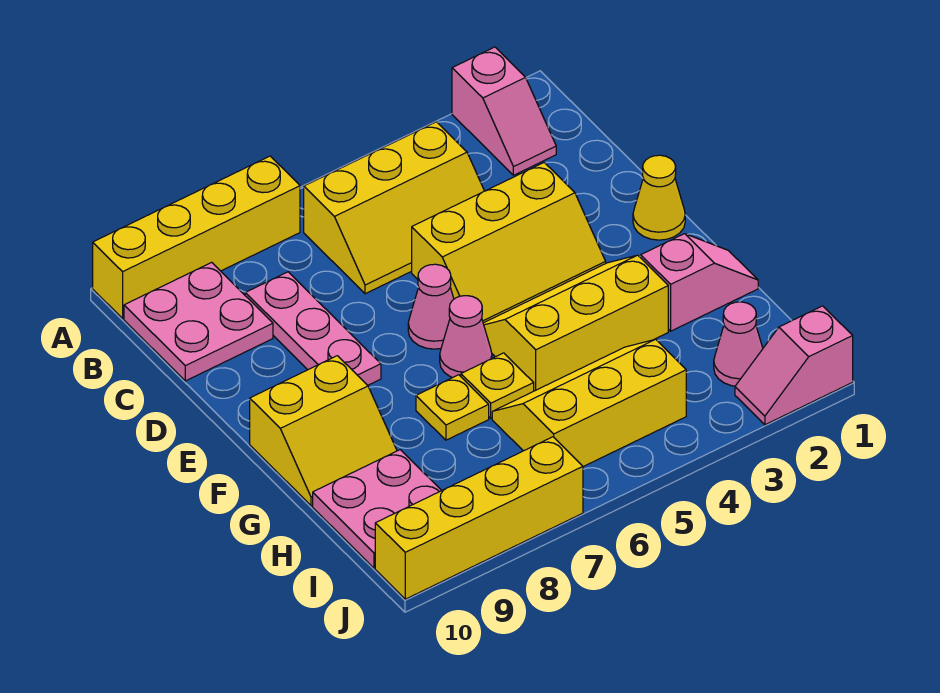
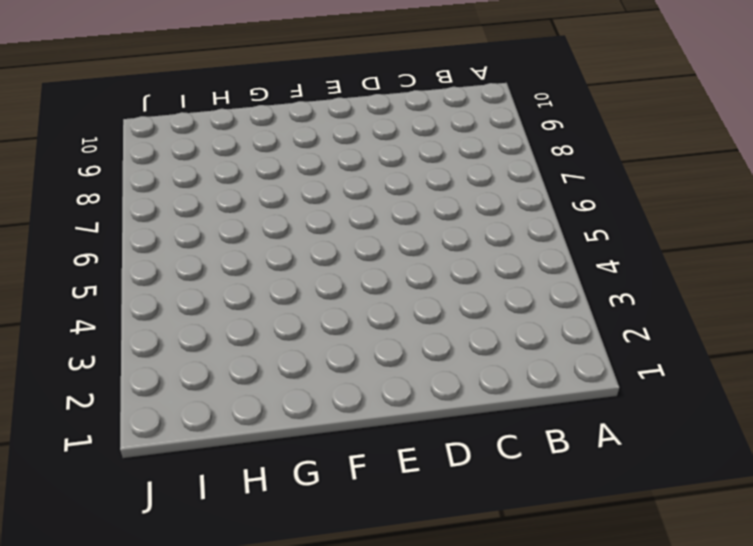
none -> pink 1x2 slope [452,47,556,175]
none -> yellow 1x4 brick [93,156,300,318]
none -> yellow 2x3 slope [304,122,484,294]

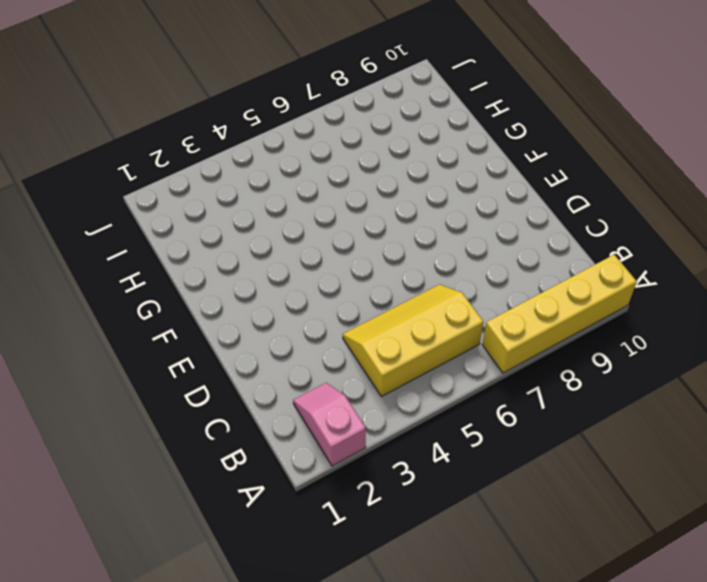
none -> pink 2x2 plate [124,262,273,381]
none -> pink 1x3 plate [245,272,381,385]
none -> yellow 2x3 slope [412,163,606,323]

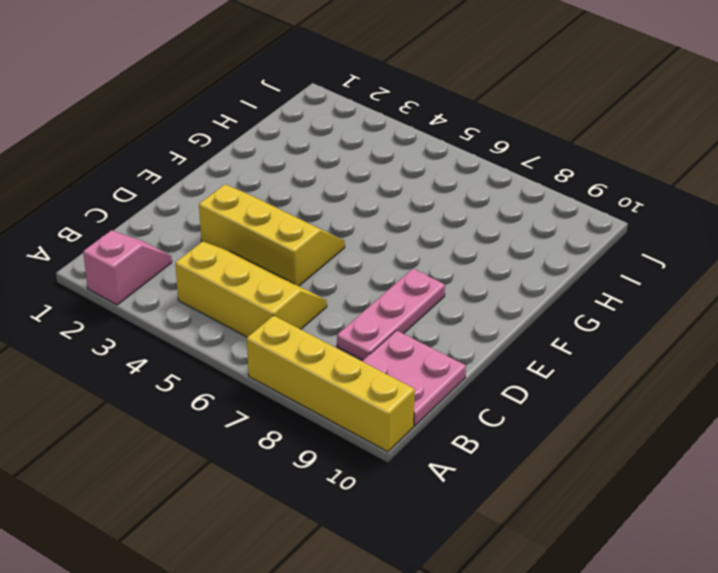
none -> yellow 1x1 cone [633,155,685,240]
none -> pink 1x1 cone [408,264,454,349]
none -> yellow 2x3 slope [483,255,668,391]

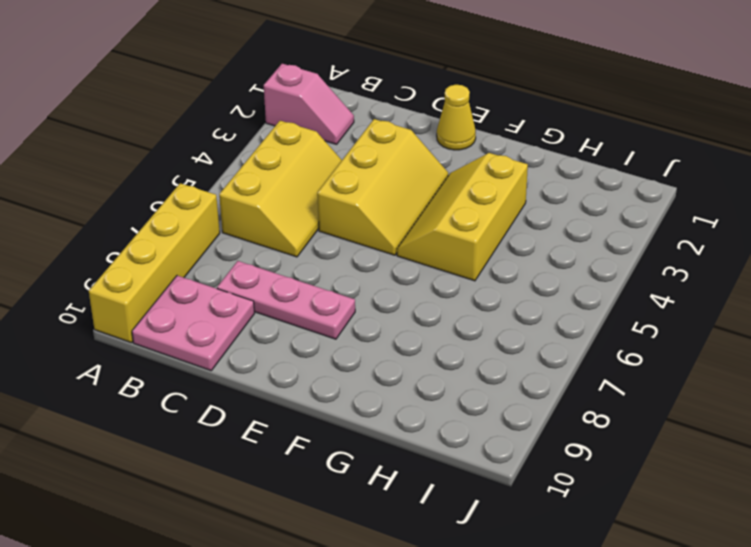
none -> pink 1x1 cone [408,264,454,349]
none -> pink 1x1 cone [440,296,492,378]
none -> yellow 2x2 slope [250,356,397,506]

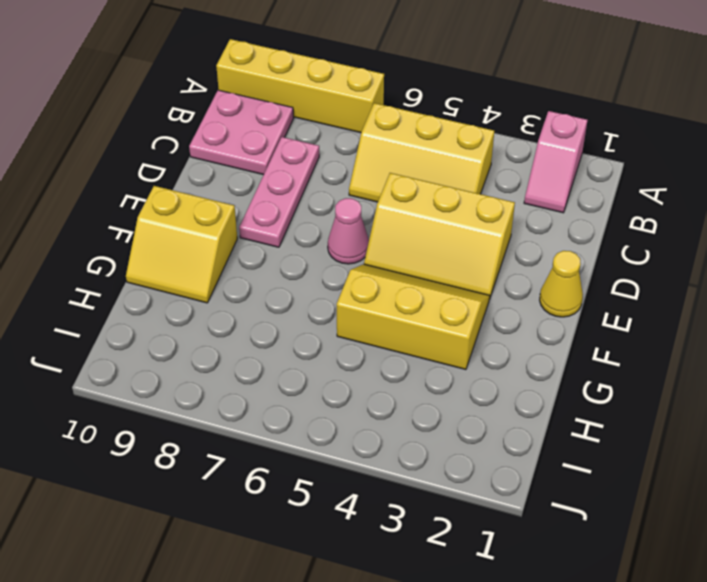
none -> pink 1x1 cone [440,296,492,378]
none -> pink 1x2 slope [641,234,758,331]
none -> yellow 1x1 plate [461,353,534,418]

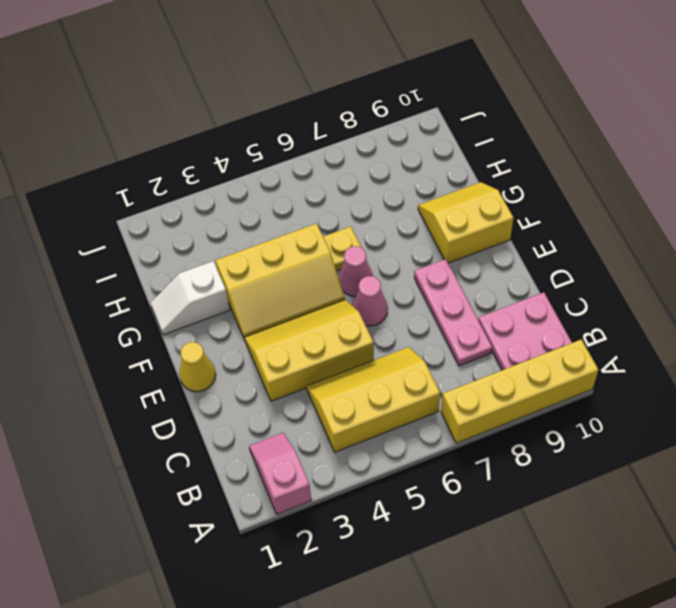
white 1x2 slope [150,261,230,335] -> pink 1x2 slope [641,234,758,331]
none -> yellow 1x1 plate [416,375,489,440]
none -> yellow 2x3 slope [492,339,686,467]
none -> pink 2x2 plate [313,450,442,568]

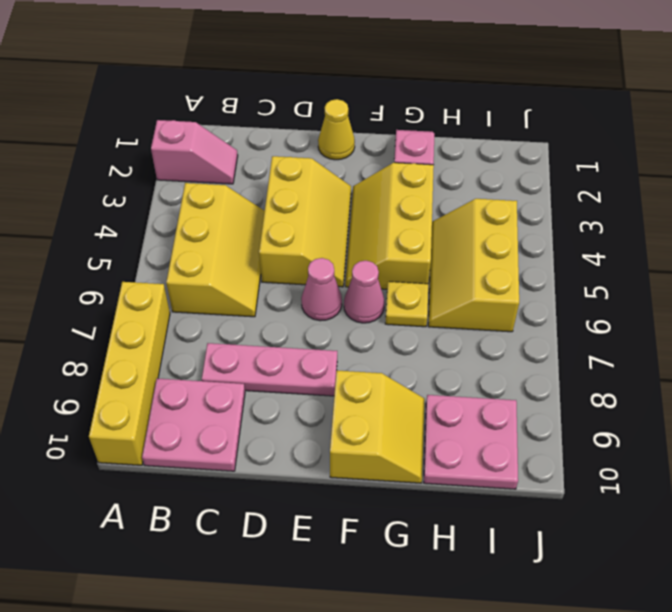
none -> yellow 1x1 plate [416,375,489,440]
none -> pink 1x1 cone [714,302,763,386]
none -> pink 1x2 slope [735,306,853,425]

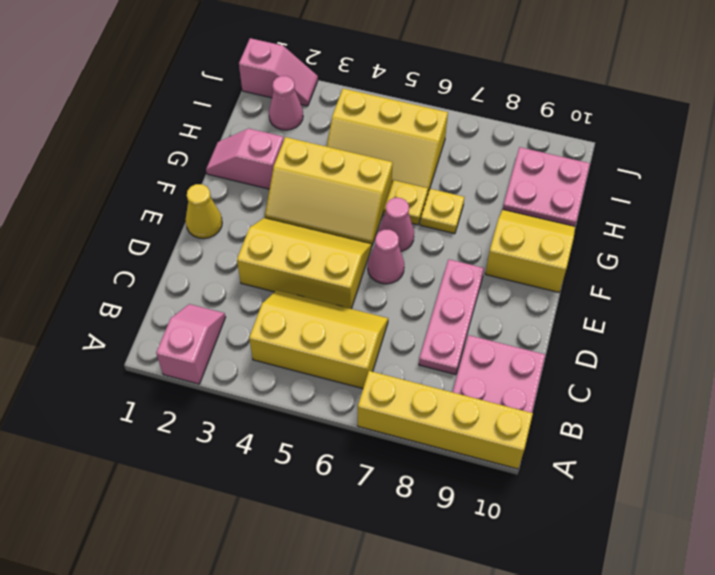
none -> yellow 1x4 brick [375,437,583,599]

